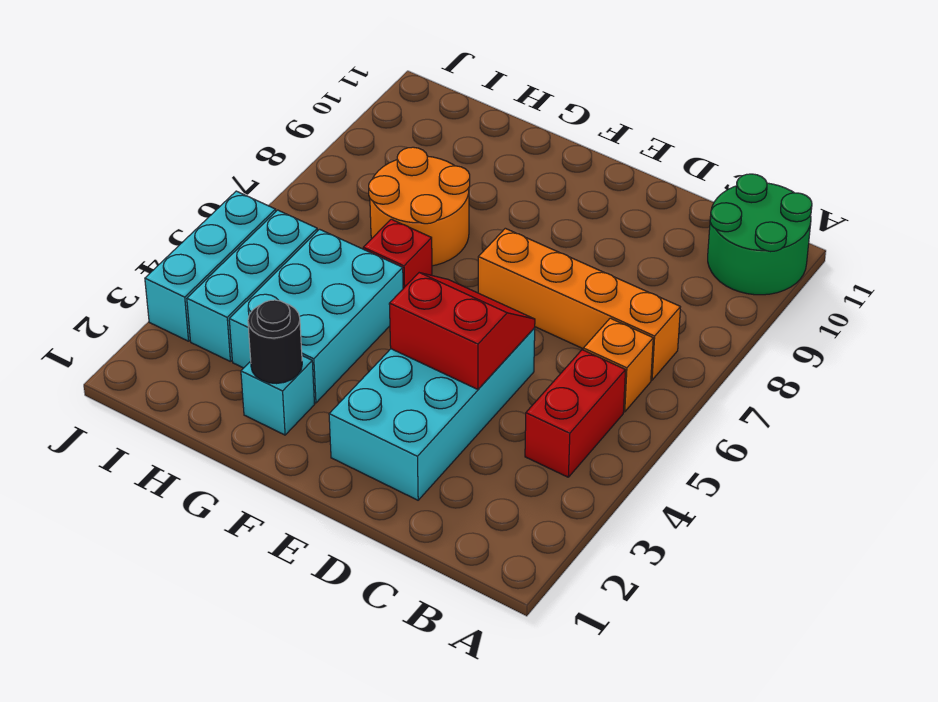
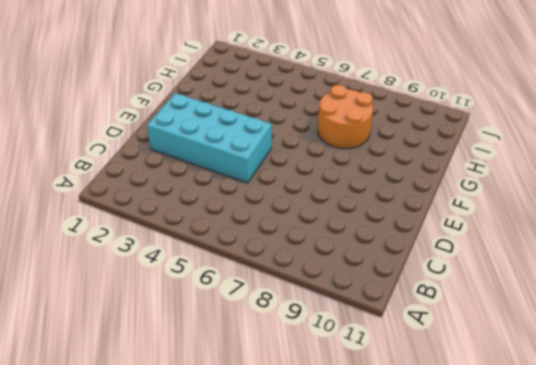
none -> green 2x2 round brick [708,174,812,295]
none -> red 1x2 brick [525,350,626,477]
none -> orange 1x1 brick [583,318,653,412]

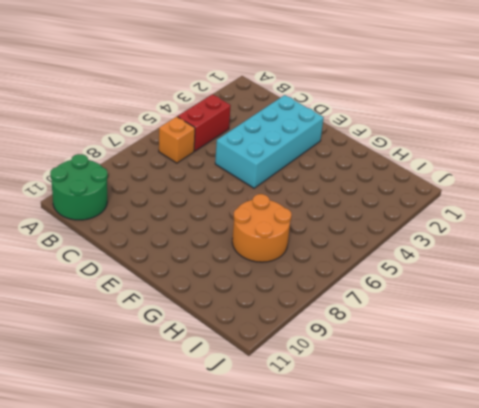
none -> orange 1x4 brick [478,228,680,380]
none -> cyan 1x1 brick [241,356,315,435]
none -> cyan 2x3 brick [229,229,403,403]

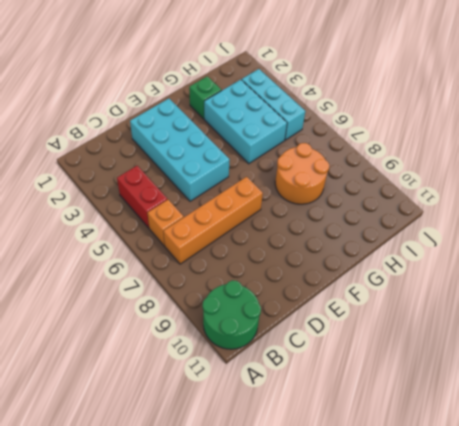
green 1x1 brick [189,76,222,119] -> cyan 1x1 brick [241,356,315,435]
none -> red 1x1 brick [363,219,432,289]
none -> cyan 1x3 brick [145,191,276,341]
none -> red 2x2 slope [389,273,535,389]

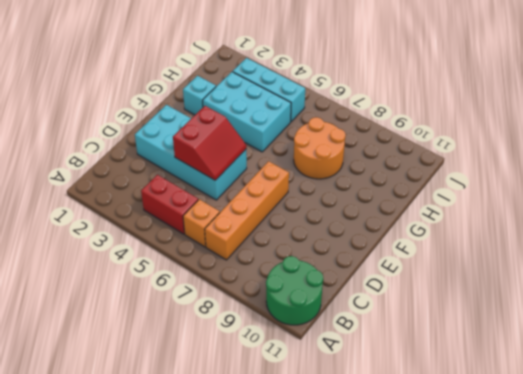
none -> red 1x1 brick [363,219,432,289]
none -> cyan 1x3 brick [145,191,276,341]
none -> black 1x1 round brick [248,300,302,384]

